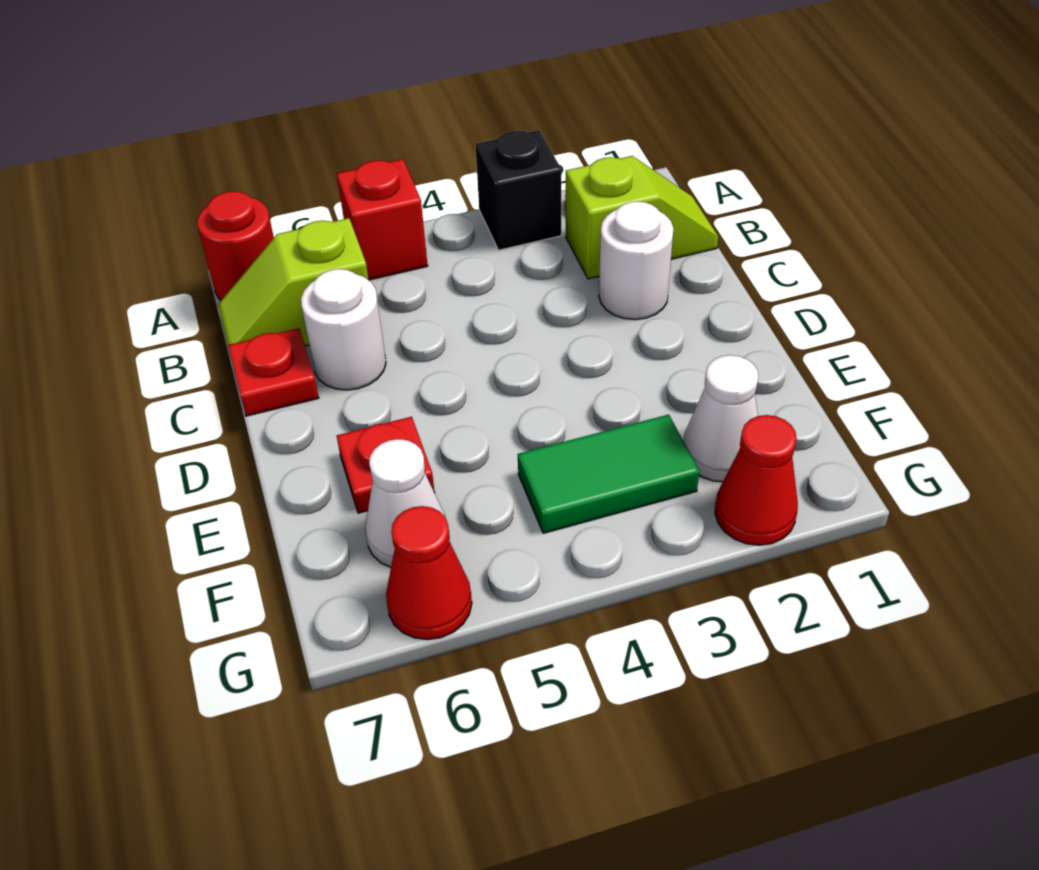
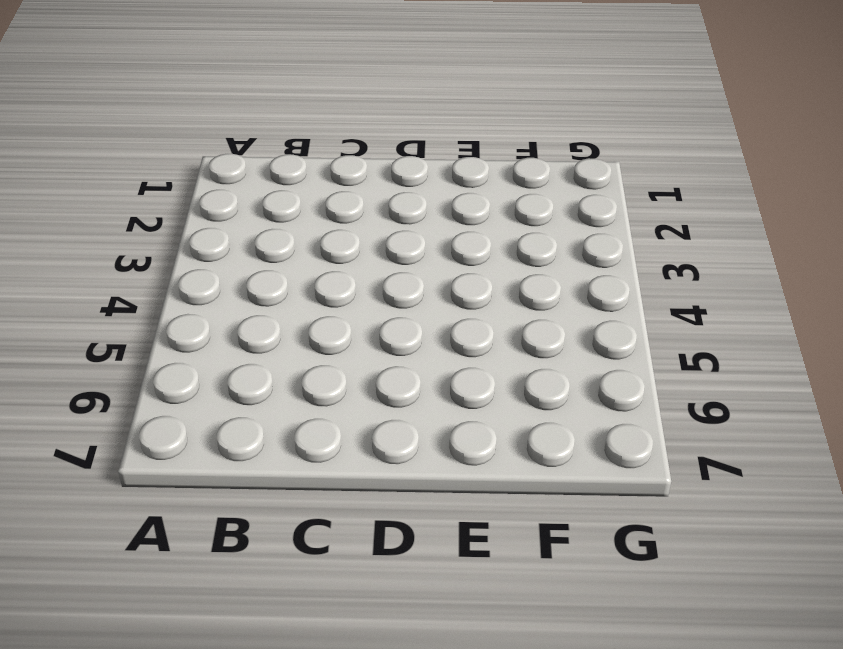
none -> black 1x1 brick [475,130,561,250]
none -> red 1x1 brick [337,159,428,280]
none -> red 1x1 round brick [197,191,274,300]

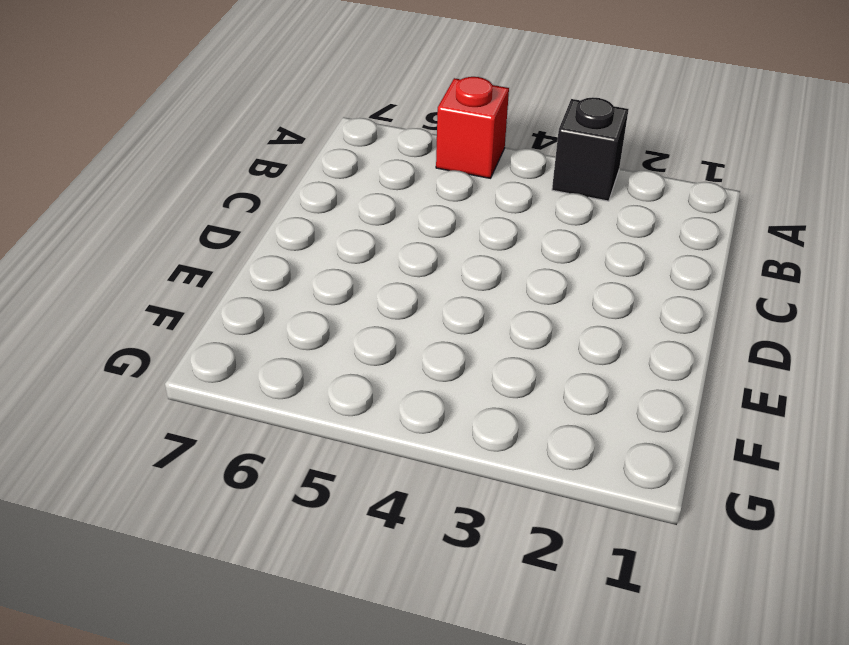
none -> red 1x1 round brick [197,191,274,300]
none -> lime 1x2 slope [566,156,718,279]
none -> lime 1x2 slope [218,218,368,346]

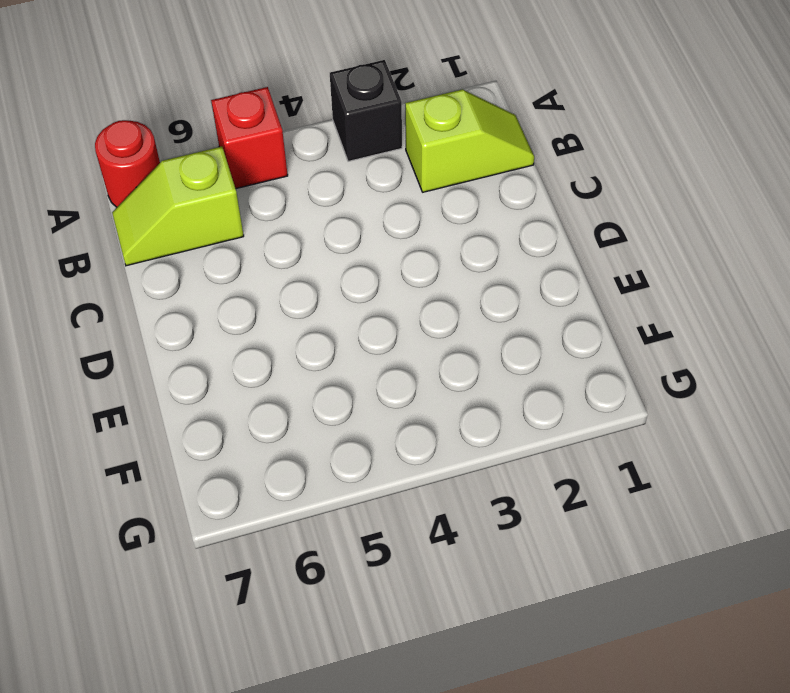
none -> white 1x1 round brick [599,201,673,320]
none -> white 1x1 round brick [301,269,386,390]
none -> red 1x1 plate [228,328,319,416]

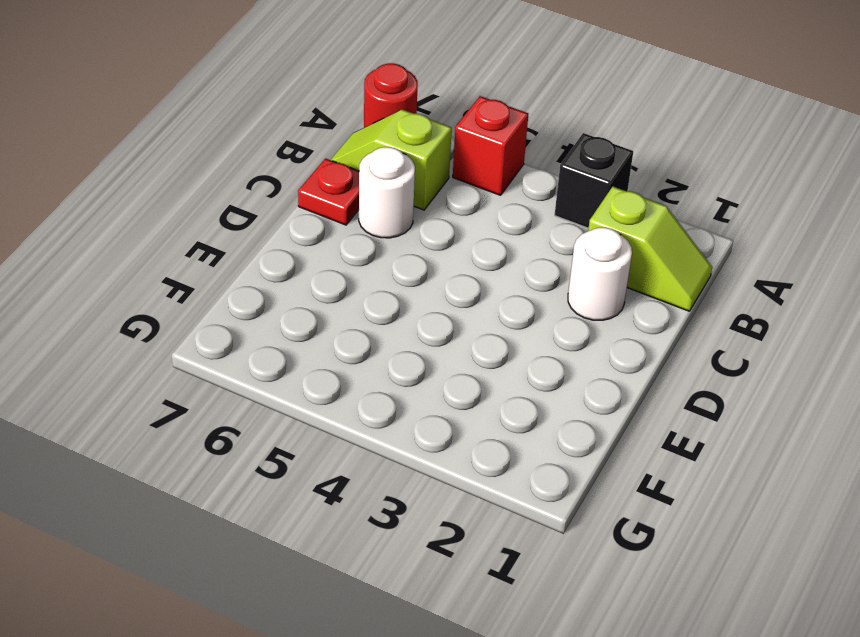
none -> red 1x1 plate [337,417,435,513]
none -> white 1x1 cone [684,355,758,482]
none -> green 1x2 tile [518,415,699,533]

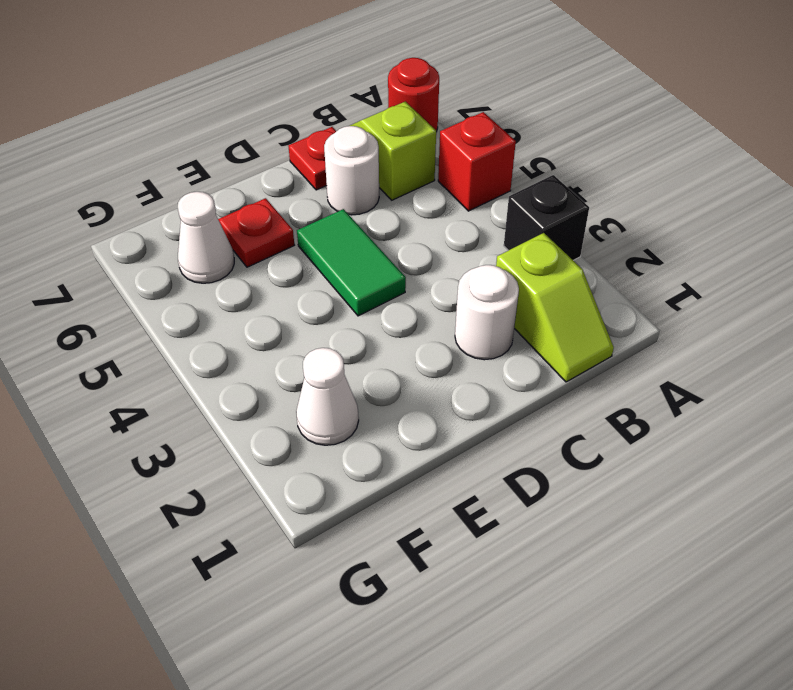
green 1x2 tile [297,209,406,316] -> green 1x2 tile moved to [518,415,699,533]
none -> red 1x1 cone [715,415,798,545]
none -> red 1x1 cone [386,506,472,640]

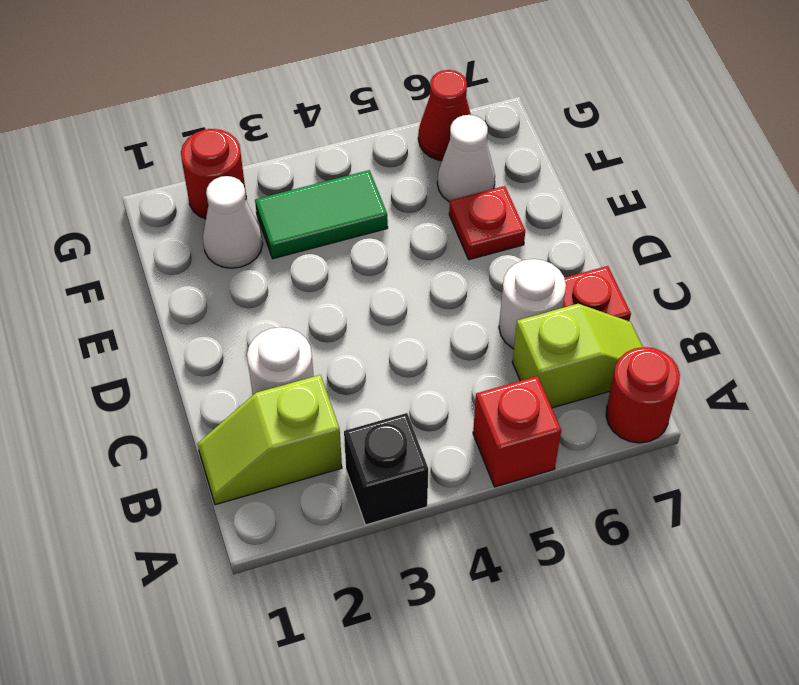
red 1x1 round brick [181,129,246,219] -> red 1x1 cone [715,415,798,545]

